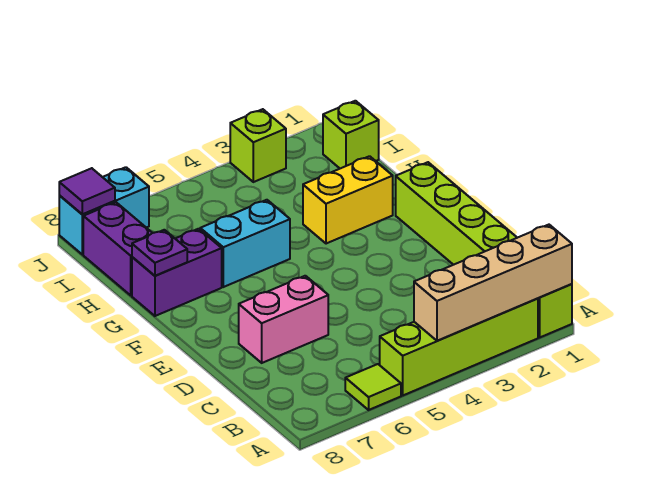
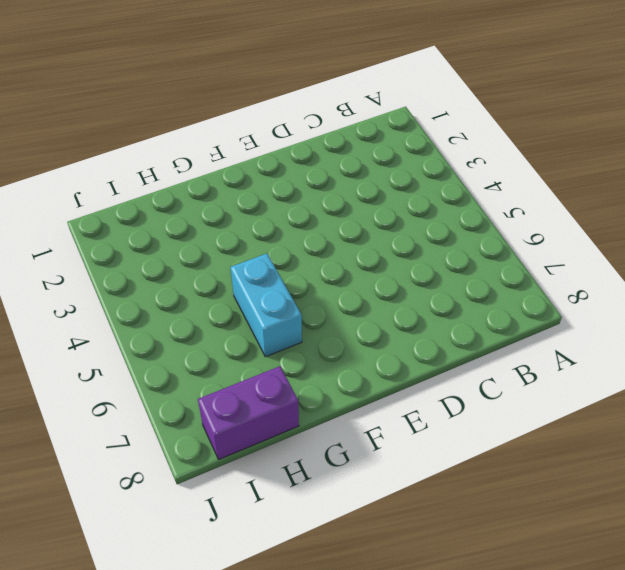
none -> lime 1x6 brick [396,162,572,337]
none -> lime 1x4 brick [380,298,538,395]
none -> lime 1x1 tile [345,364,401,410]

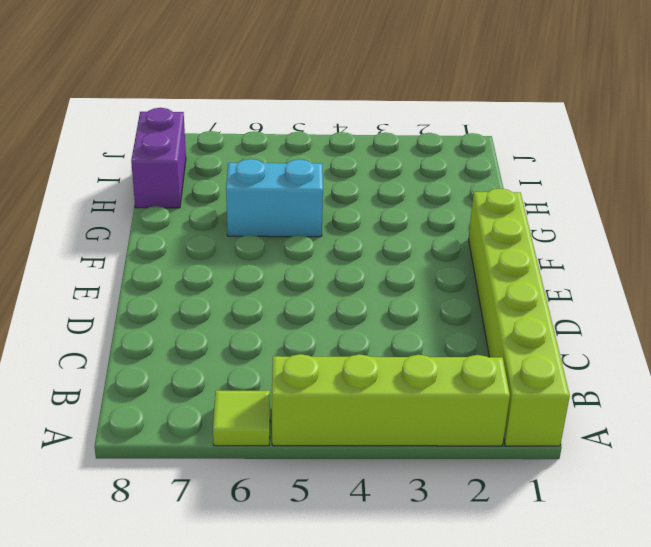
none -> pink 1x2 brick [239,276,328,363]
none -> yellow 1x2 brick [303,156,393,244]
none -> purple 1x2 brick [132,229,222,316]

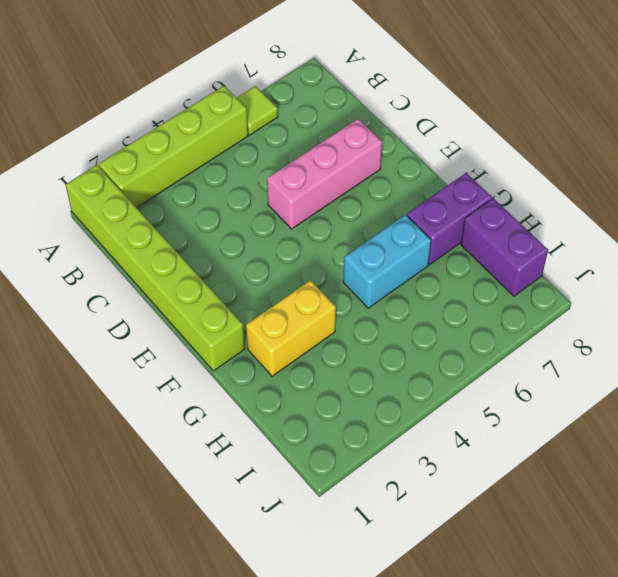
pink 1x3 brick [267,119,382,229] -> pink 1x2 brick [239,276,328,363]
none -> lime 1x1 brick [323,101,379,168]
none -> lime 1x1 brick [230,109,286,182]
none -> cyan 1x2 brick [59,167,149,255]

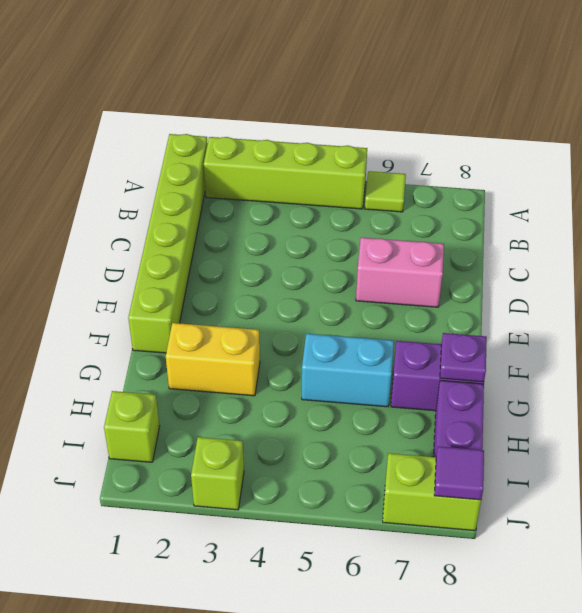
lime 1x2 brick [383,453,481,531] -> cyan 1x2 brick [59,167,149,255]
none -> tan 1x4 brick [414,225,572,341]

